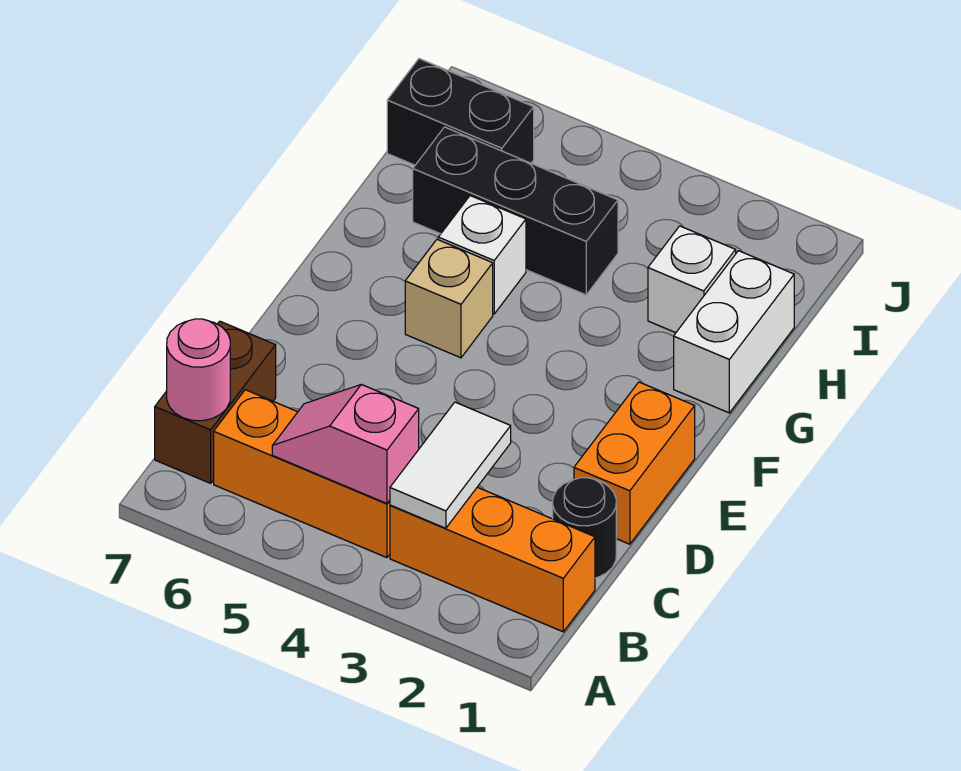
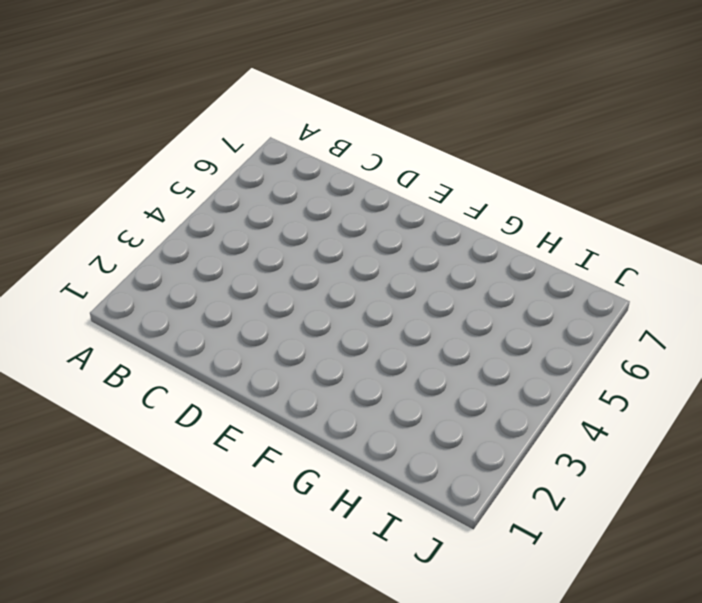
none -> orange 1x3 brick [390,487,595,632]
none -> orange 1x3 brick [214,390,390,558]
none -> brown 1x2 brick [155,321,276,483]

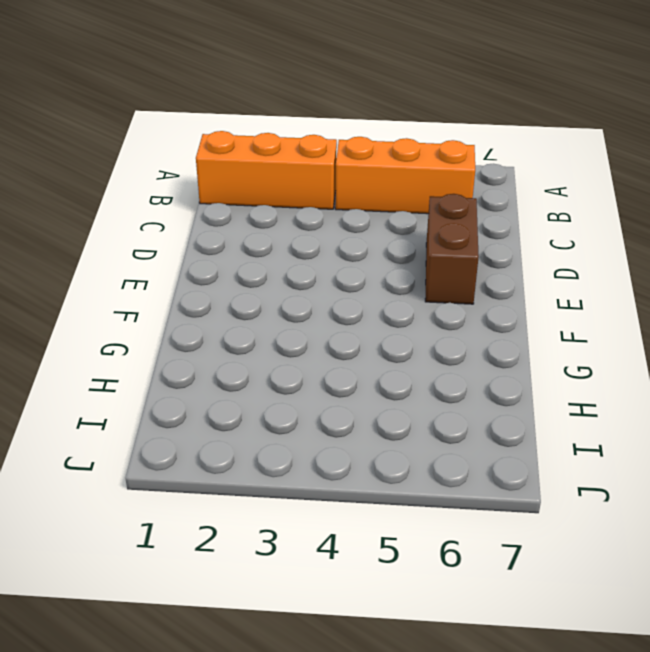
brown 1x2 brick [425,194,479,304] -> brown 1x2 brick moved to [155,321,276,483]
none -> black 1x1 round brick [553,478,616,578]
none -> orange 1x2 brick [574,382,695,544]
none -> tan 1x1 brick [405,240,493,358]

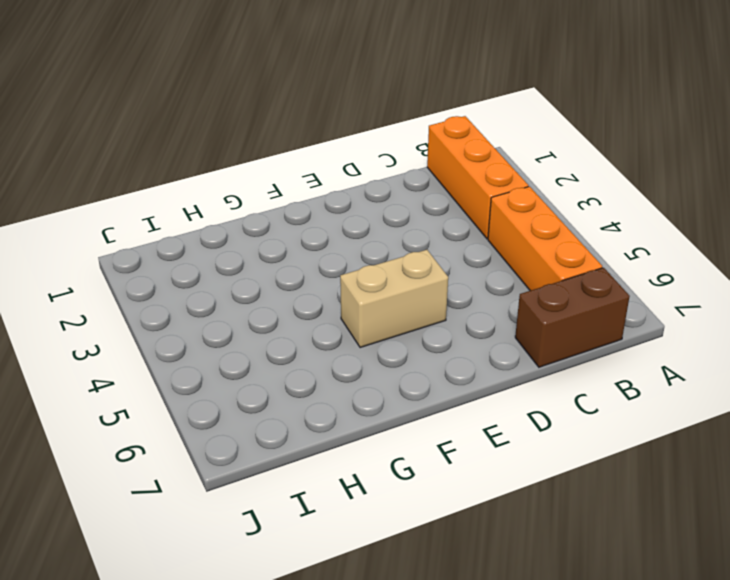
tan 1x2 brick [340,250,448,348] -> tan 1x1 brick [405,240,493,358]
none -> black 1x1 round brick [553,478,616,578]
none -> orange 1x2 brick [574,382,695,544]
none -> white 1x2 brick [674,251,794,413]

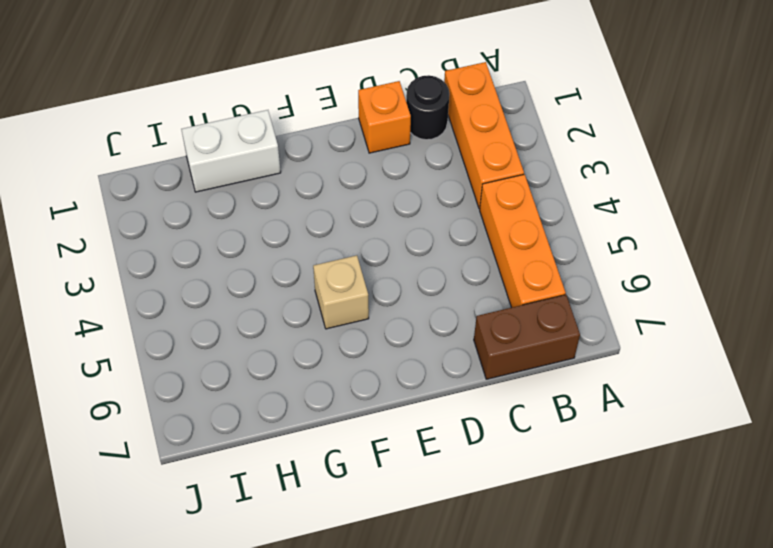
orange 1x1 brick [358,81,411,153] -> orange 1x2 brick [574,382,695,544]
none -> white 1x1 brick [438,196,526,314]
none -> white 1x1 brick [648,226,736,333]
none -> black 1x3 brick [413,127,618,295]

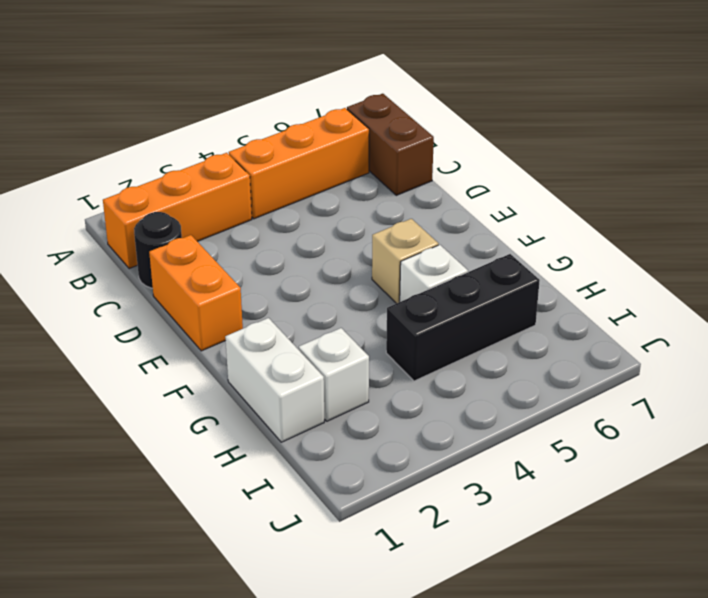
none -> black 1x2 brick [387,59,534,165]
none -> white 1x2 tile [390,402,511,528]
none -> pink 1x2 slope [272,384,419,503]

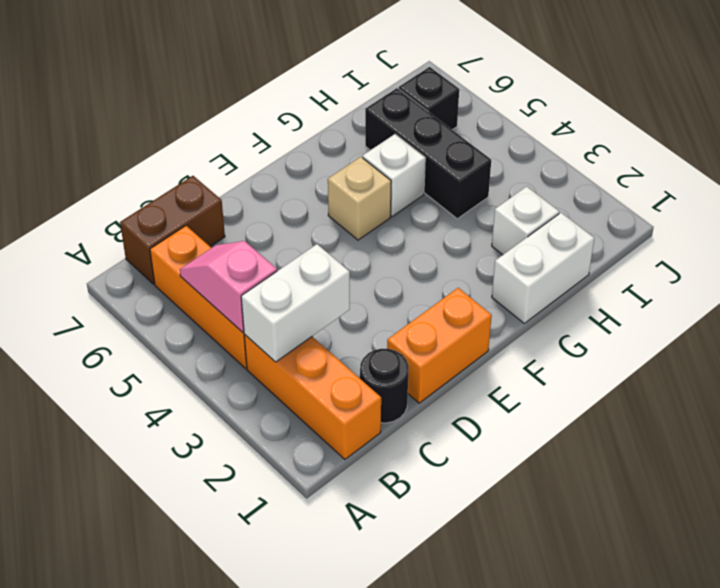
white 1x2 brick [241,244,350,362] -> white 1x2 tile [390,402,511,528]
black 1x1 brick [399,67,459,130] -> black 1x2 brick [387,59,534,165]
none -> pink 1x1 round brick [167,319,230,421]

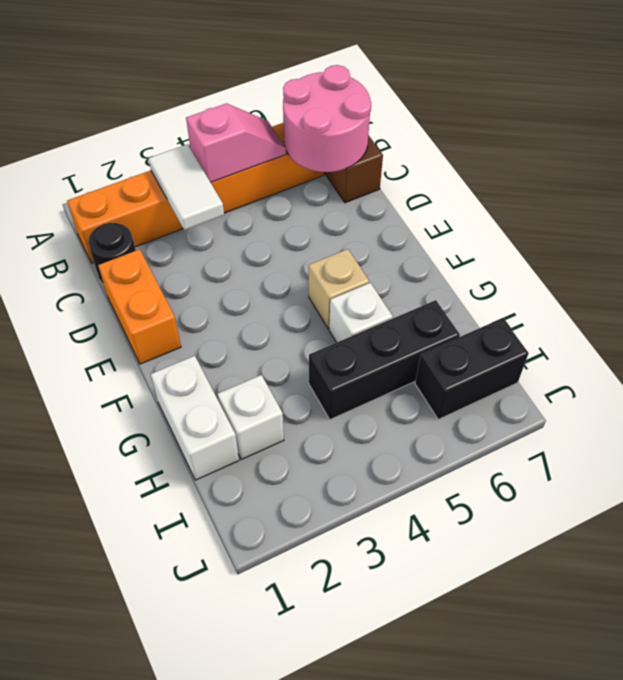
pink 2x2 round brick [283,65,371,172] -> pink 1x1 round brick [167,319,230,421]

